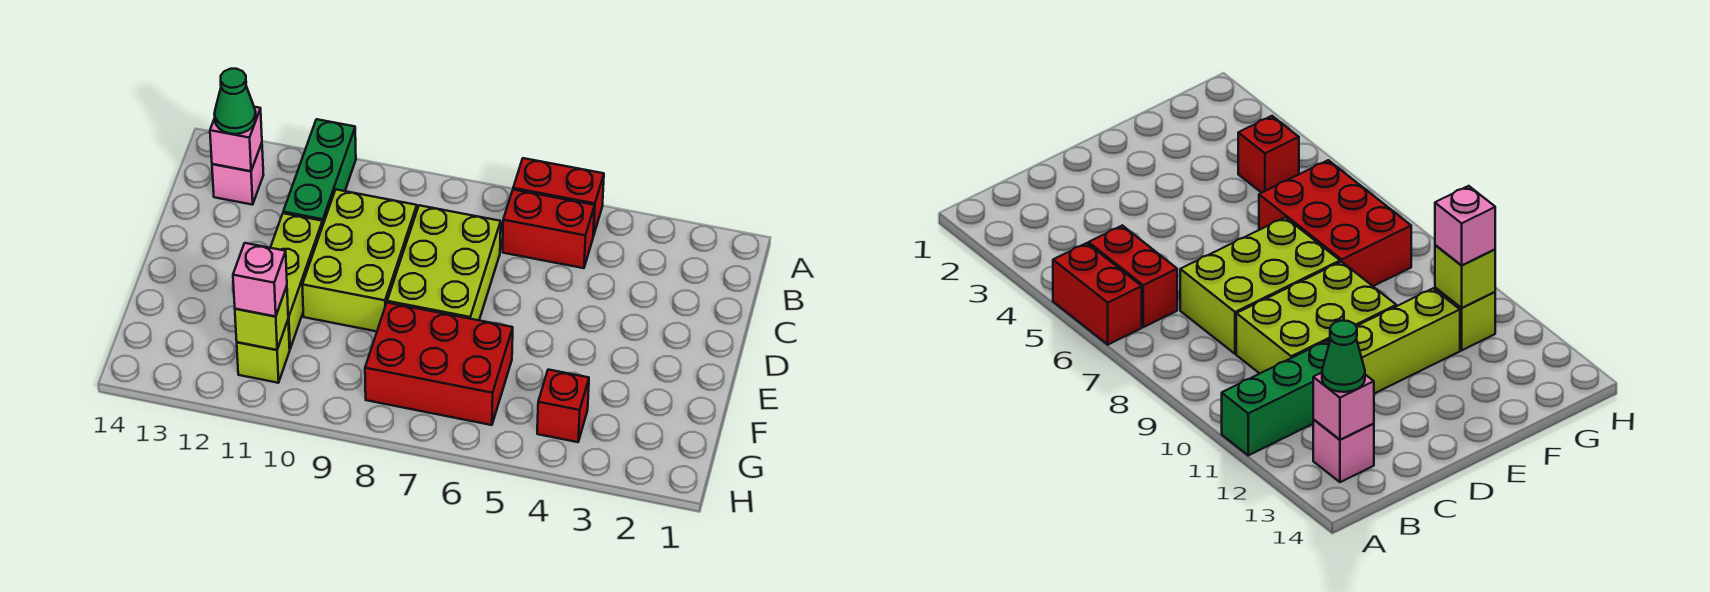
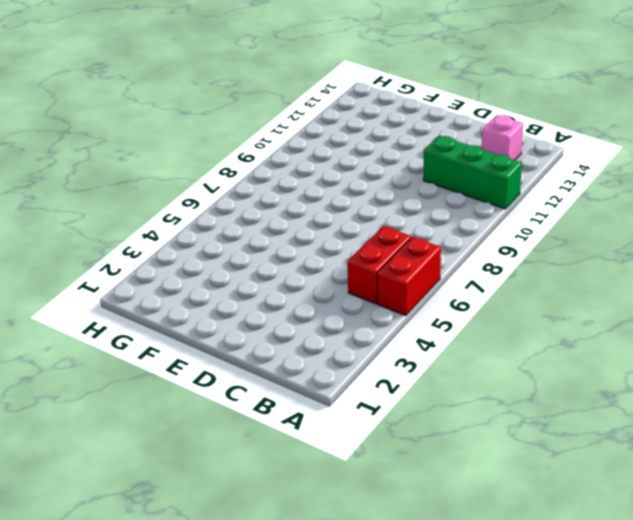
none -> lime 2x3 brick [387,205,501,320]
none -> lime 2x3 brick [302,190,417,331]
none -> lime 1x3 brick [270,213,323,349]

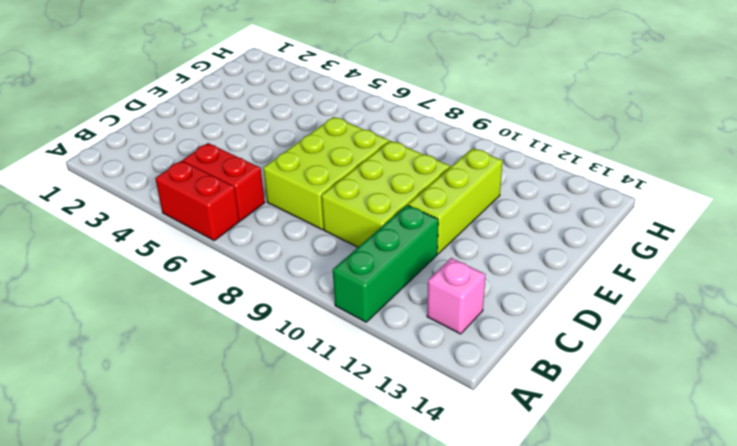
none -> red 2x3 brick [365,303,513,425]
none -> red 1x1 brick [537,370,589,442]
none -> lime 1x1 brick [237,321,290,383]

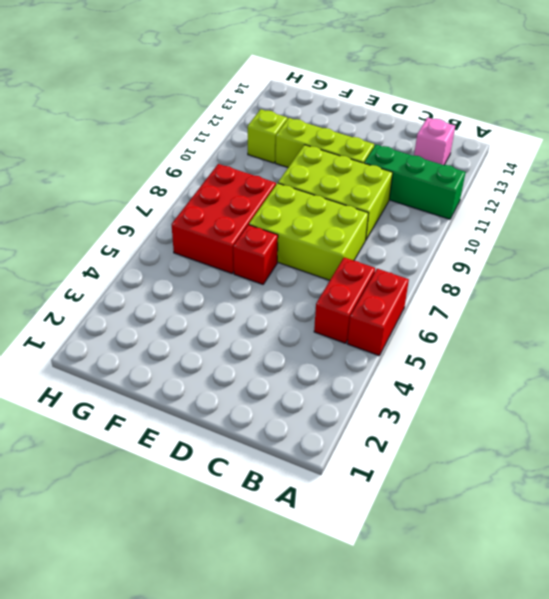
red 1x1 brick [233,225,278,284] -> red 1x1 brick moved to [537,370,589,442]
none -> pink 1x1 brick [210,107,262,171]
none -> lime 1x1 brick [235,286,288,350]
none -> green 1x1 cone [215,69,256,134]

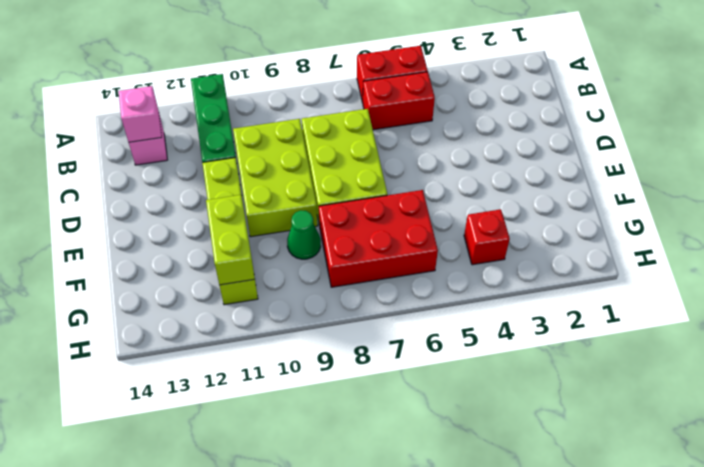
green 1x1 cone [287,210,321,259] -> green 1x1 cone moved to [215,69,256,134]
lime 1x2 brick [206,195,255,285] -> lime 1x1 brick [235,286,288,350]
none -> pink 1x1 brick [233,243,287,316]

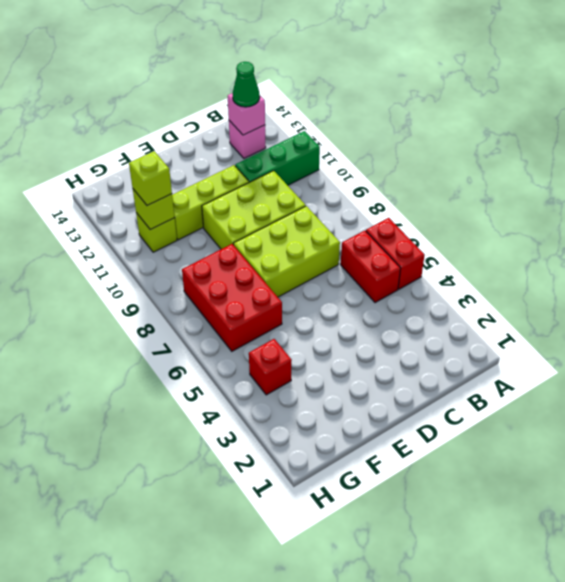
lime 1x1 brick [129,151,172,206] -> pink 1x1 brick [233,243,287,316]

